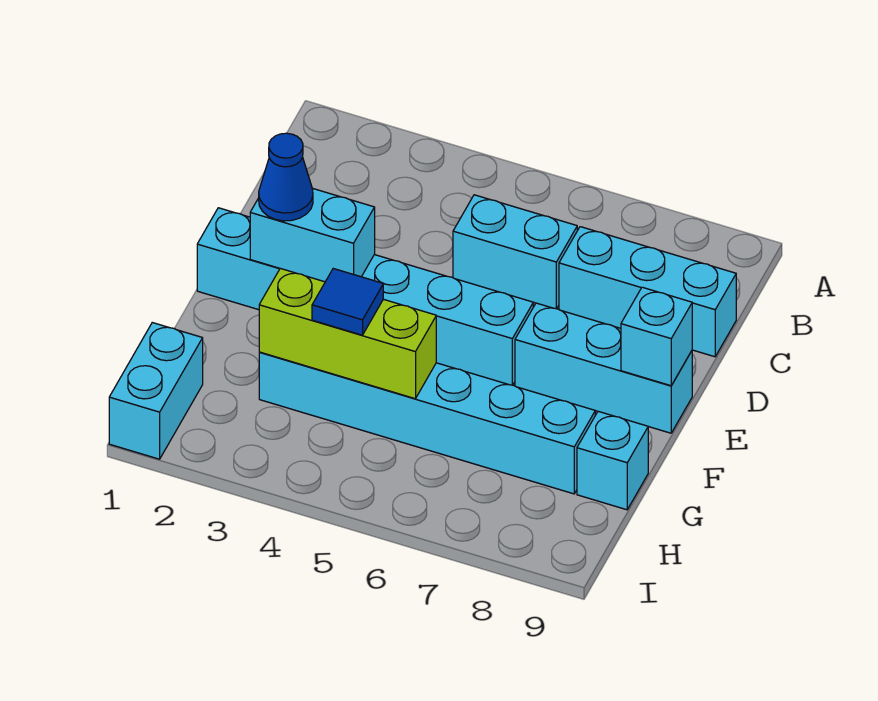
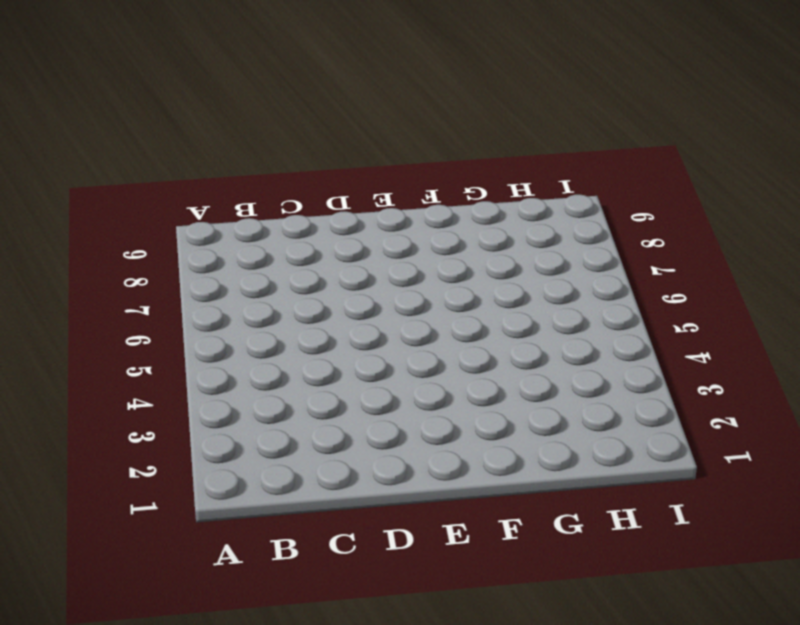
none -> cyan 1x2 brick [453,195,577,309]
none -> cyan 1x3 brick [559,227,736,357]
none -> cyan 1x6 brick [197,208,533,385]

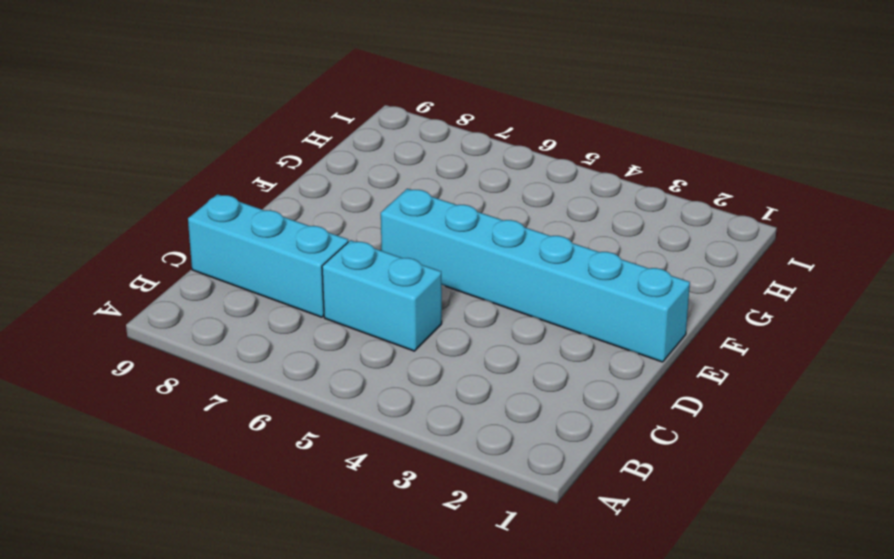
none -> cyan 1x3 brick [515,303,692,433]
none -> cyan 1x6 brick [259,352,595,494]
none -> cyan 1x1 brick [577,411,648,510]

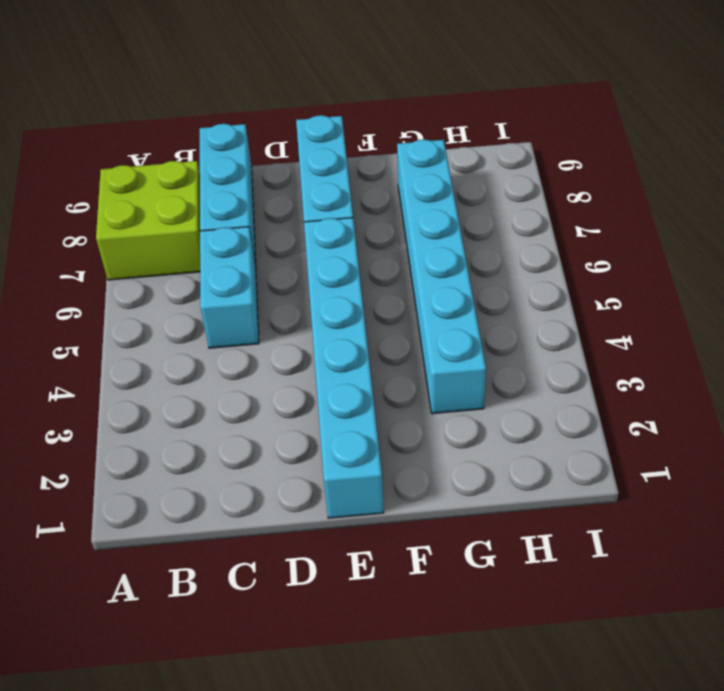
lime 2x2 brick [96,161,200,280] -> none
none -> cyan 1x1 brick [577,411,648,510]
none -> cyan 1x2 brick [109,323,203,459]
none -> cyan 1x2 brick [250,188,375,282]

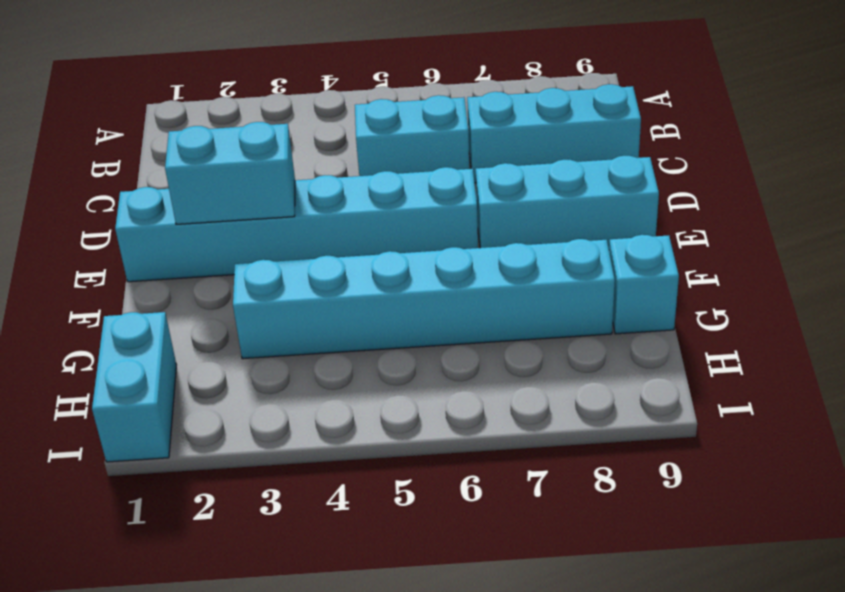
none -> cyan 1x1 brick [621,287,692,386]
none -> lime 1x3 brick [259,268,436,399]
none -> blue 1x1 cone [259,133,313,221]

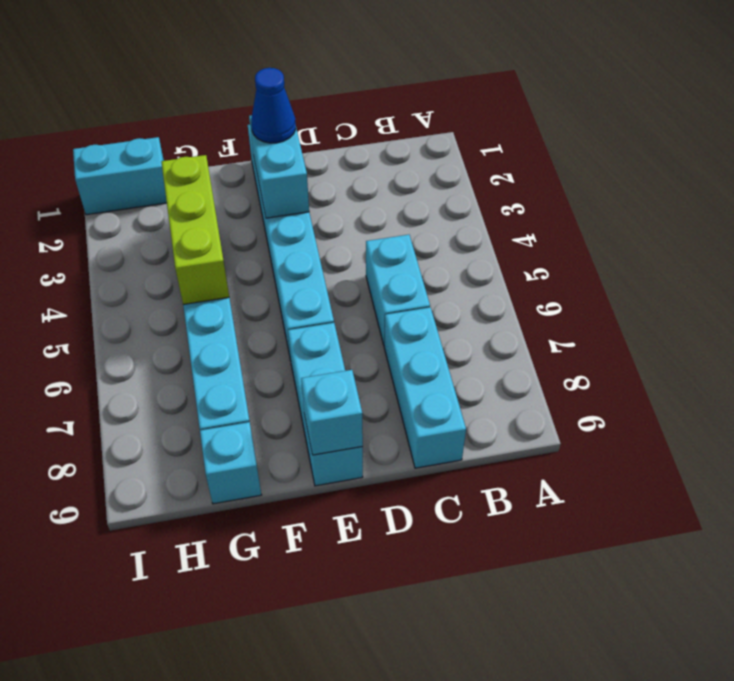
none -> blue 1x1 tile [312,269,383,335]

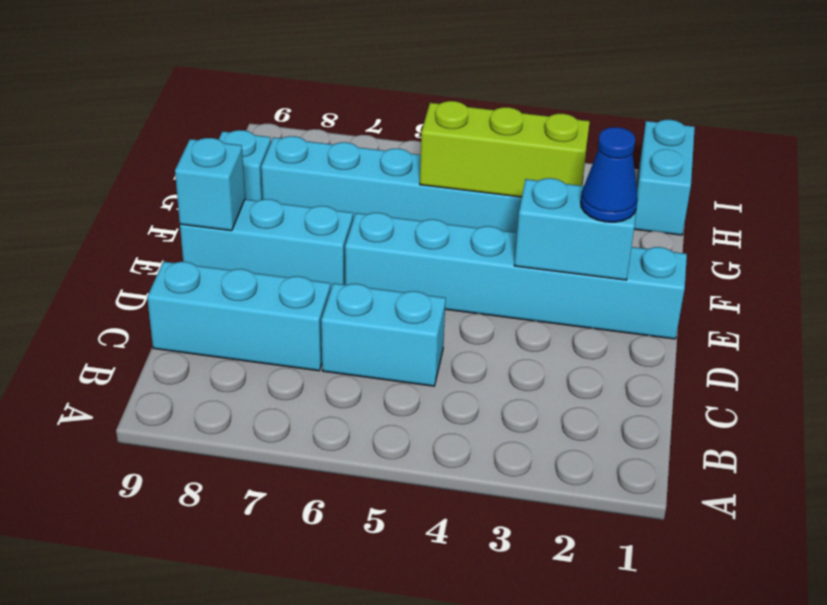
none -> blue 1x1 tile [312,269,383,335]

